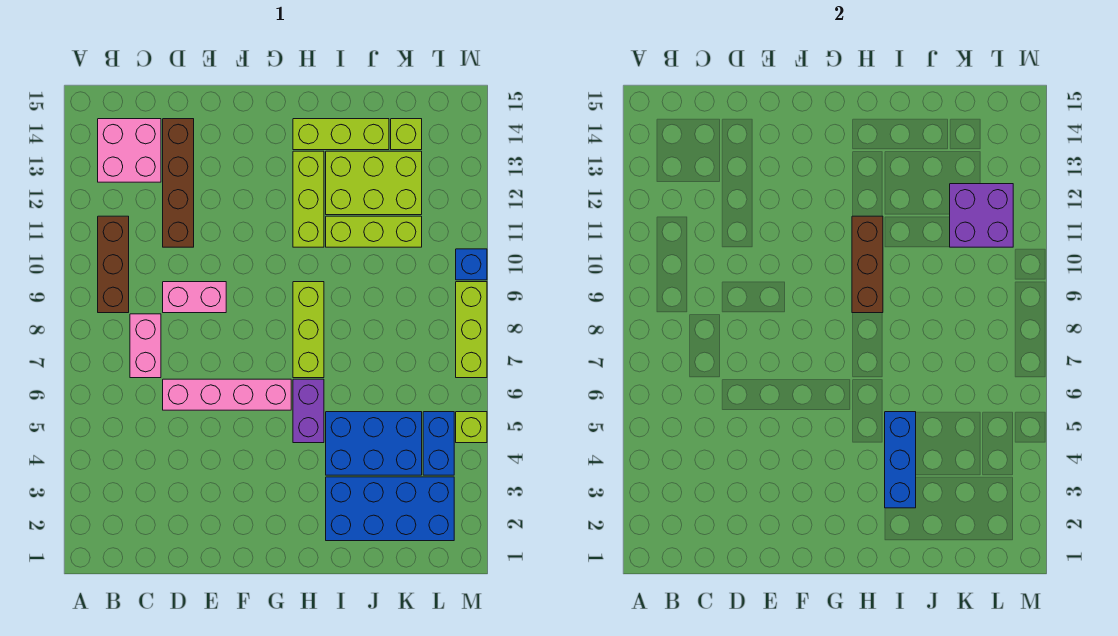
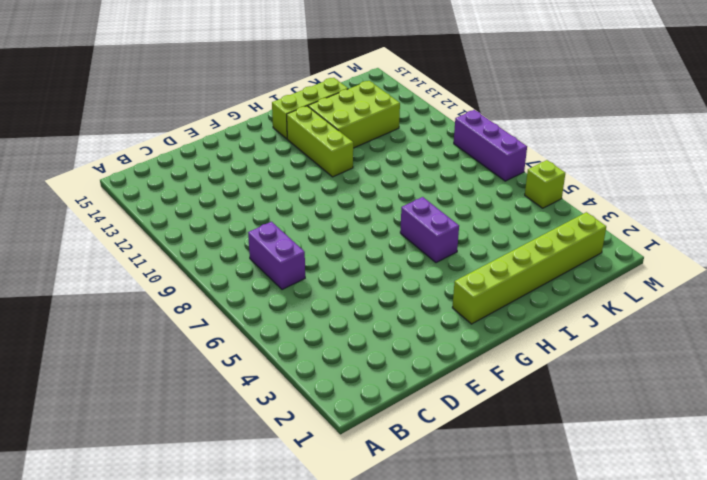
purple 1x2 brick [248,222,305,290] -> pink 1x2 brick [130,314,161,378]
lime 1x6 brick [452,212,606,324] -> blue 2x4 brick [326,477,454,541]
purple 1x3 brick [454,110,527,181] -> lime 1x3 brick [456,282,487,378]
none -> brown 1x3 brick [98,216,129,313]
none -> pink 2x2 brick [98,119,161,182]
none -> pink 1x4 brick [163,379,291,410]

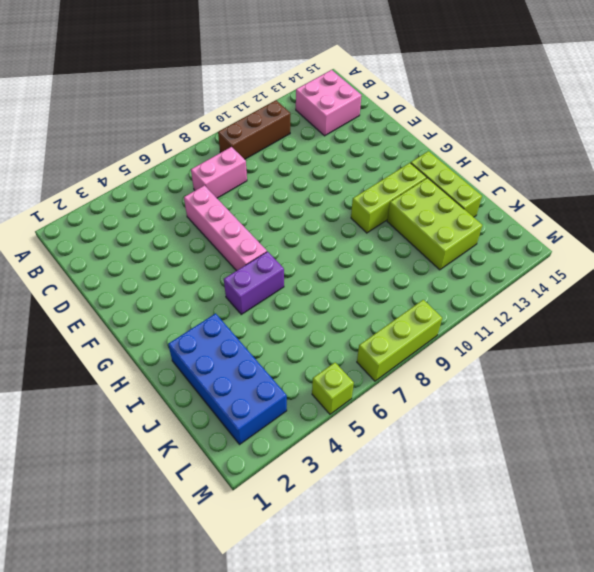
none -> pink 1x2 brick [163,282,226,313]
none -> brown 1x4 brick [163,119,194,247]
none -> lime 1x3 brick [293,282,324,378]

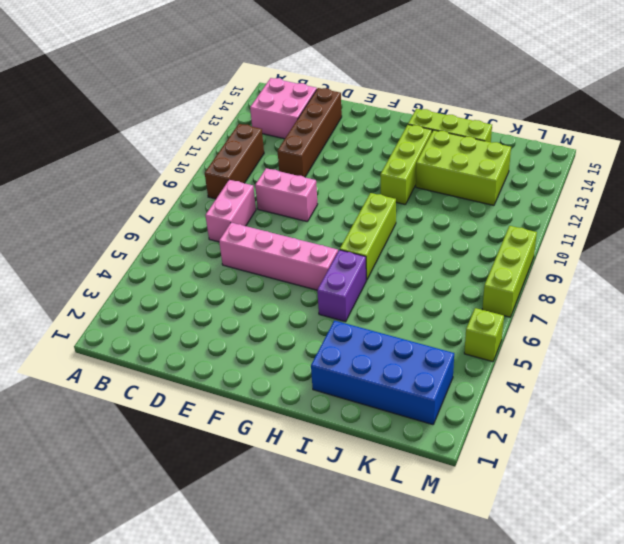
none -> blue 2x3 brick [326,412,422,475]
none -> lime 1x3 brick [326,216,422,247]
none -> lime 1x1 brick [391,119,422,150]

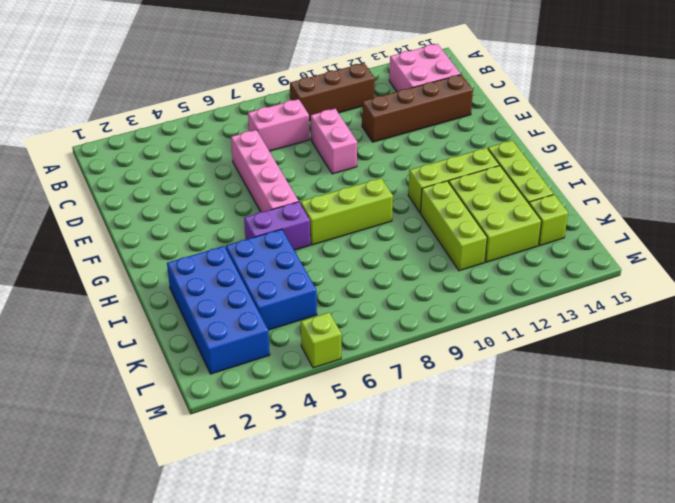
none -> blue 1x2 brick [423,412,454,475]
none -> lime 1x3 brick [456,282,487,378]
none -> blue 1x1 brick [456,249,487,280]

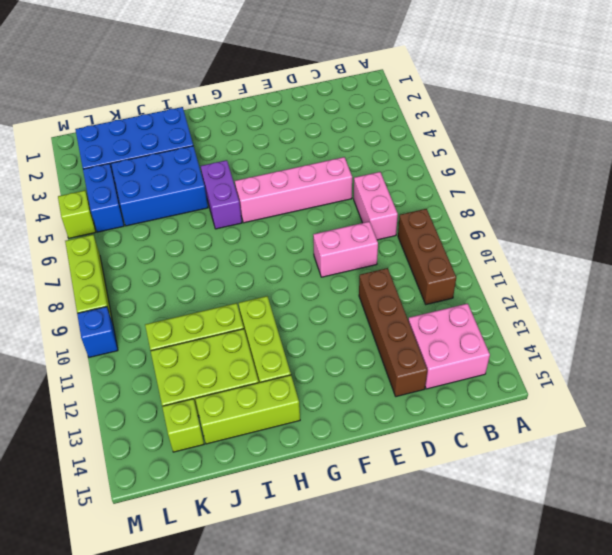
none -> lime 1x3 brick [293,282,324,378]
none -> brown 1x3 brick [852,216,883,313]
none -> blue 1x3 brick [885,412,916,508]

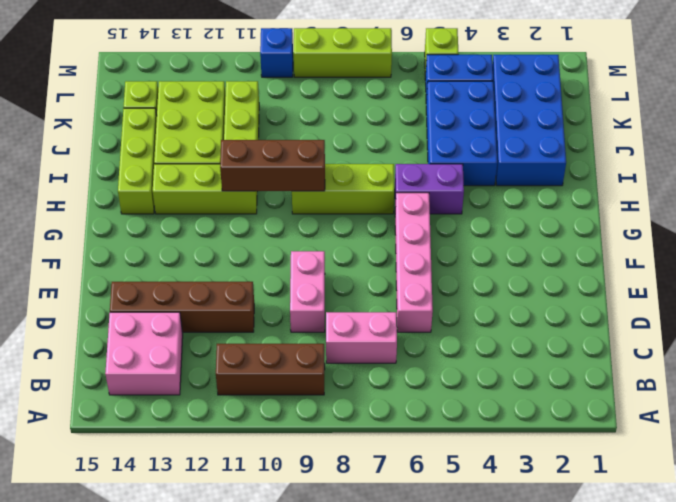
none -> blue 1x3 brick [885,412,916,508]
none -> purple 2x2 brick [950,184,1013,247]

